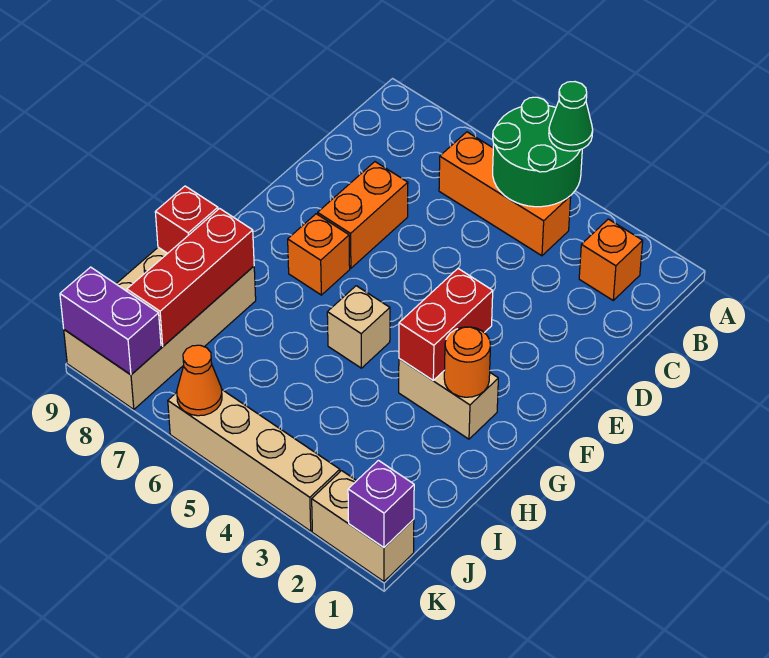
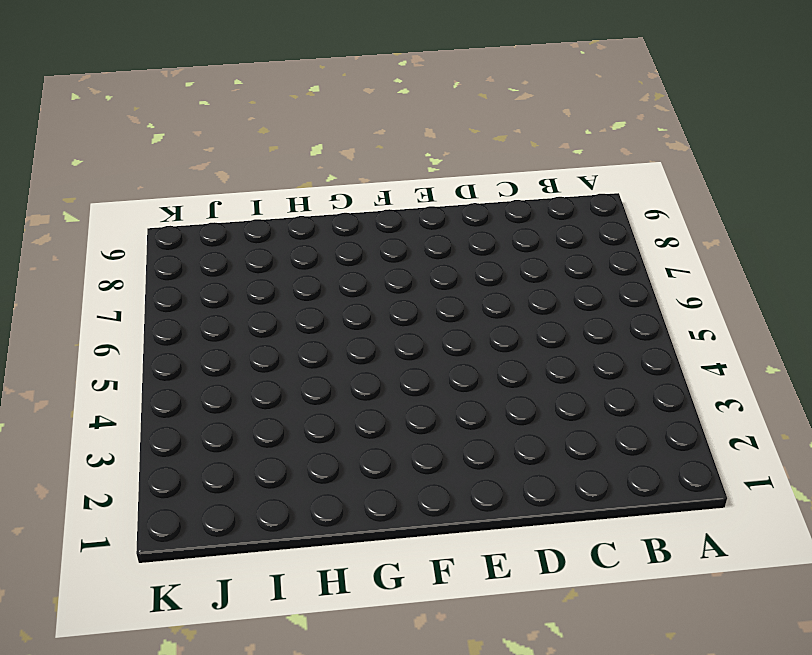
none -> orange 1x1 brick [579,219,643,300]
none -> orange 1x3 brick [439,132,571,256]
none -> orange 1x2 brick [318,162,408,268]

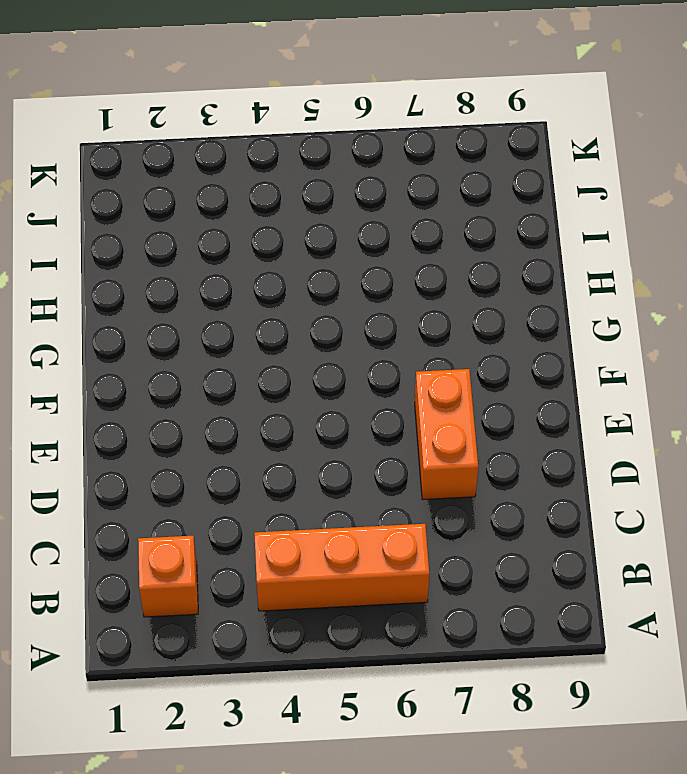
none -> orange 1x1 brick [288,214,350,295]
none -> tan 1x2 brick [399,359,498,439]
none -> tan 1x1 brick [327,286,390,368]

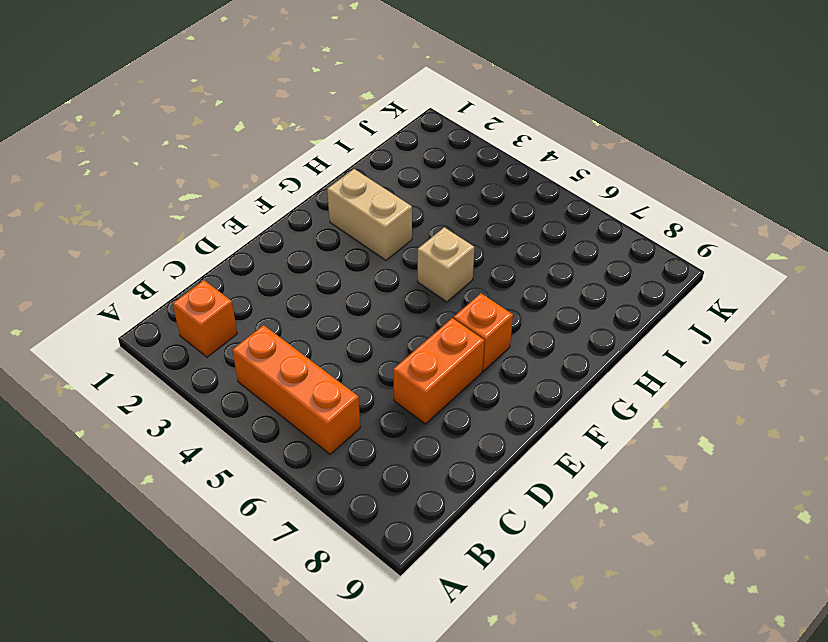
none -> tan 2x4 brick [64,247,256,409]
none -> tan 1x2 brick [312,471,414,581]
none -> tan 1x4 brick [168,390,340,531]

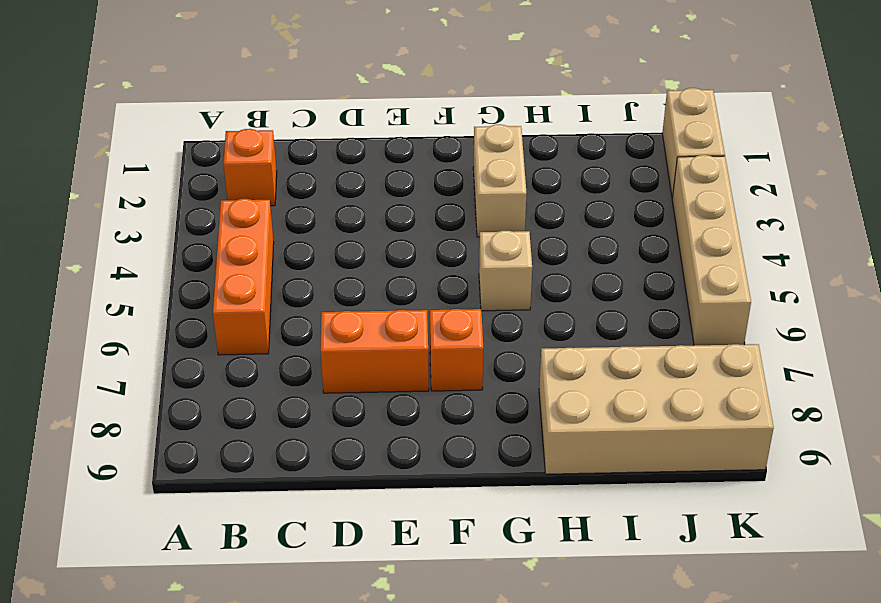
none -> green 2x2 round brick [493,97,582,207]
none -> red 1x2 brick [399,269,493,380]
none -> orange 1x1 round brick [444,327,491,397]

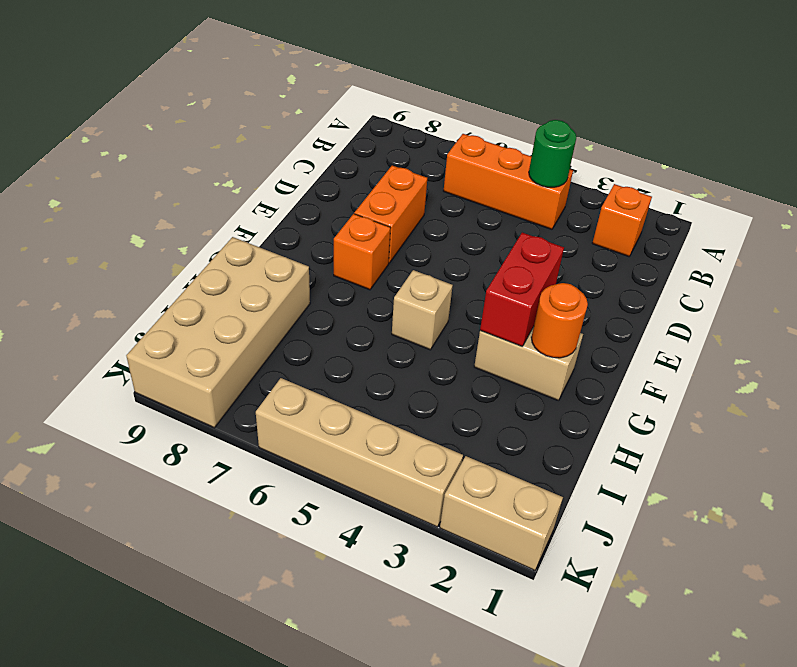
green 1x1 round brick [529,120,576,187] -> green 2x2 round brick [493,97,582,207]
none -> red 1x3 brick [127,209,254,346]
none -> red 1x1 brick [155,186,218,253]
none -> purple 1x1 brick [348,460,414,548]

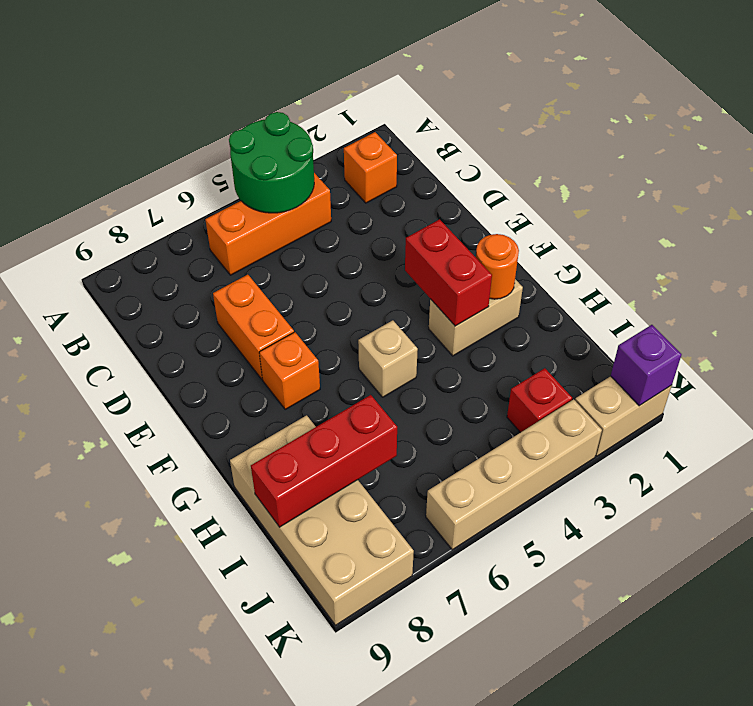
red 1x3 brick [251,395,397,527] -> red 1x3 brick turned to [127,209,254,346]
red 1x1 brick [507,368,572,433] -> red 1x1 brick moved to [155,186,218,253]
none -> orange 1x1 cone [177,345,222,416]
none -> purple 1x2 brick [60,267,161,375]
none -> green 1x1 cone [549,82,593,151]

